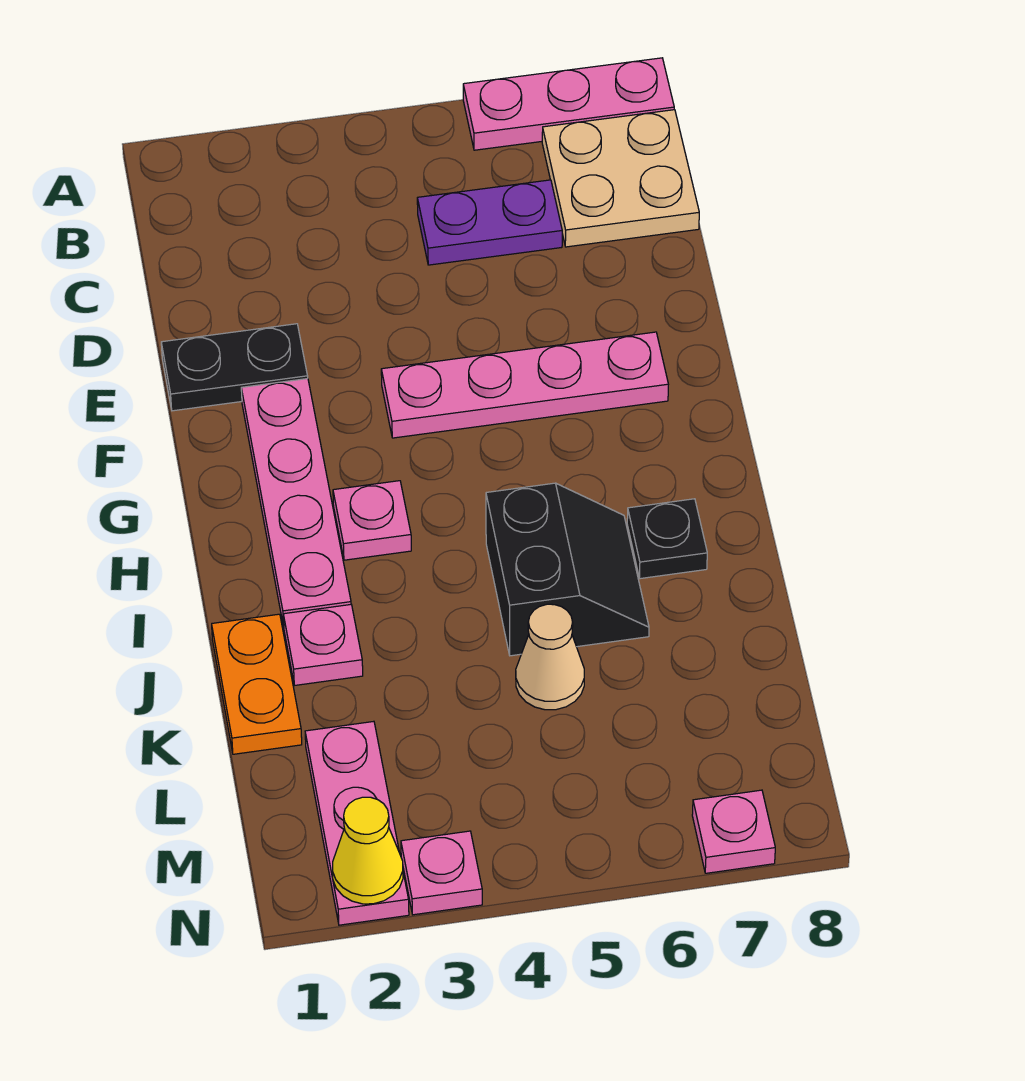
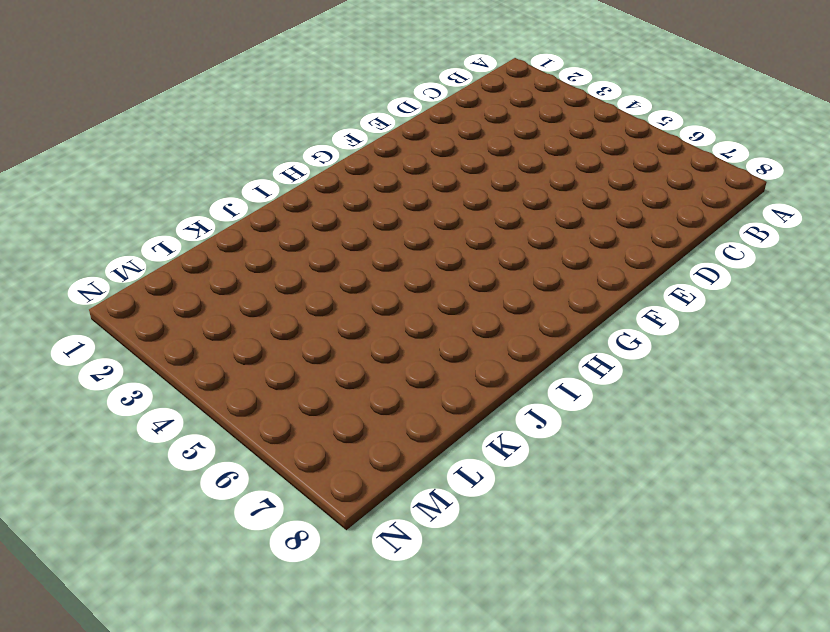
none -> pink 1x3 plate [463,58,674,150]
none -> tan 2x2 plate [542,110,699,247]
none -> purple 1x2 plate [417,180,562,265]

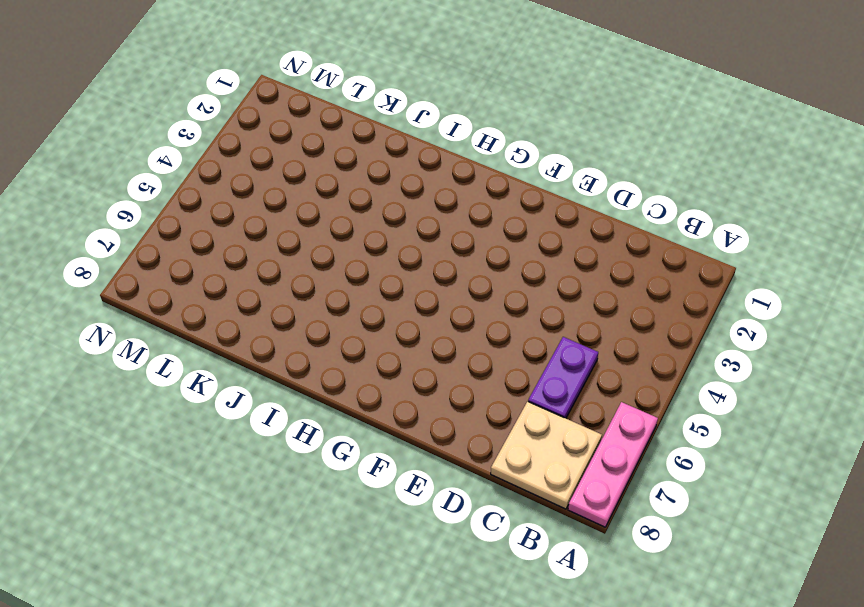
none -> black 1x2 plate [161,324,308,411]
none -> pink 1x4 plate [241,379,351,627]
none -> pink 1x4 plate [381,332,668,438]

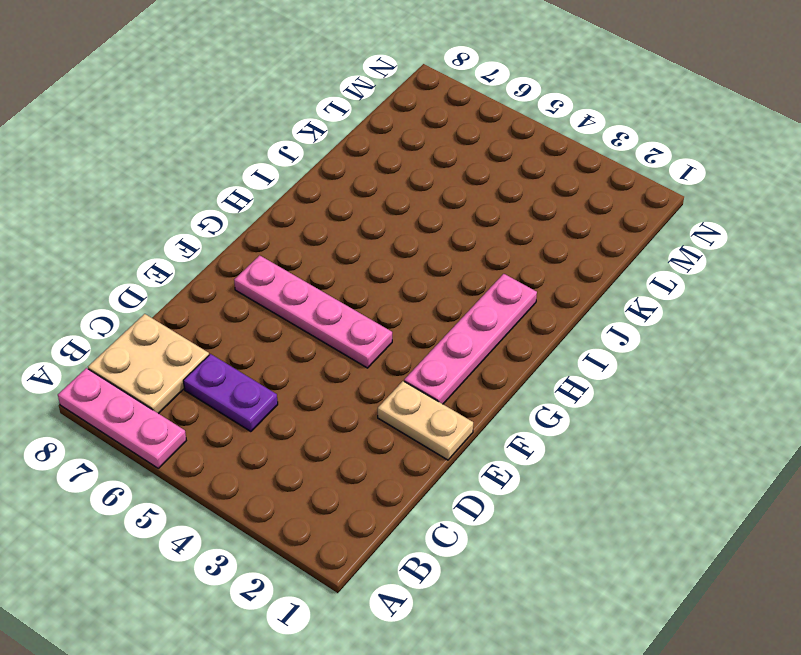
tan 1x2 plate [378,381,473,460] -> black 1x2 plate [161,324,308,411]
none -> pink 1x1 plate [333,481,411,560]
none -> black 2x2 slope [486,483,649,656]
none -> black 1x1 plate [627,499,707,579]

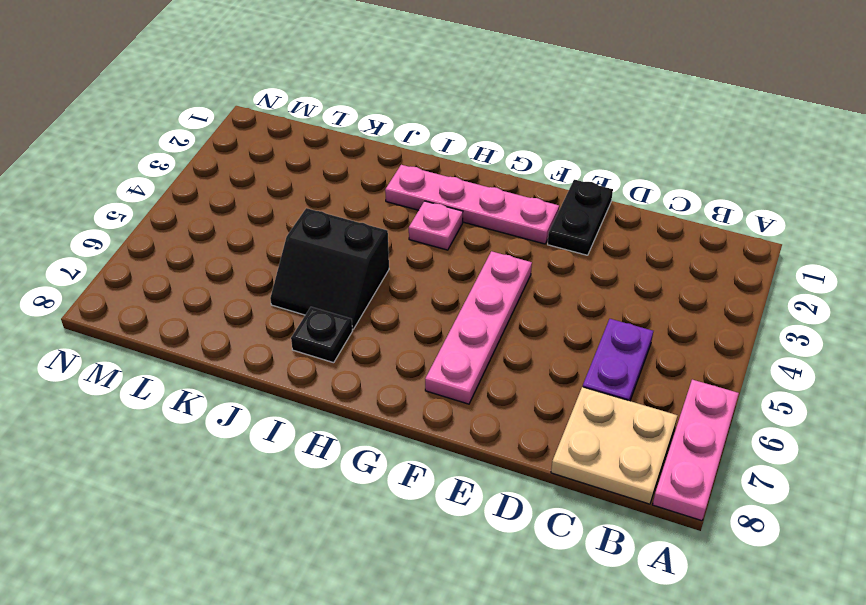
none -> orange 1x2 plate [212,614,302,754]
none -> pink 1x1 plate [283,604,363,685]
none -> tan 1x1 cone [516,604,584,710]

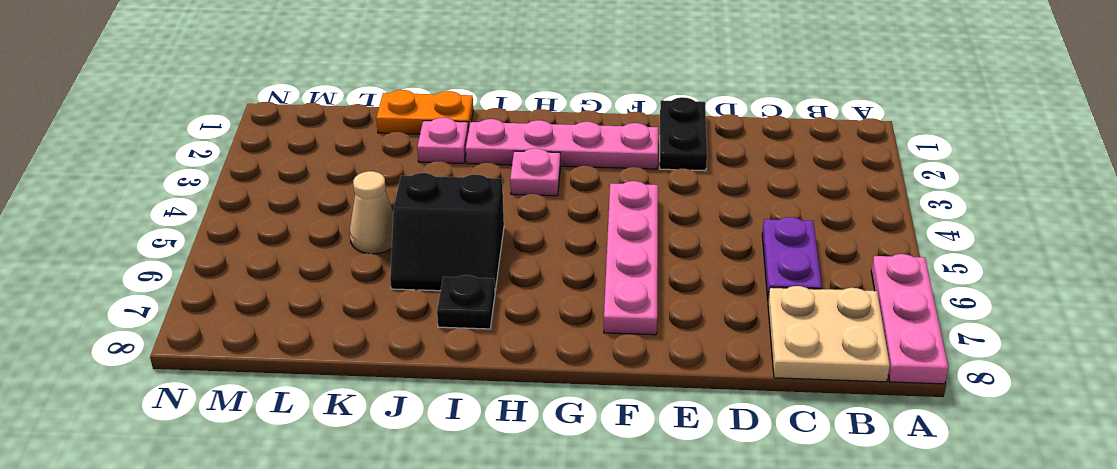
none -> pink 1x3 plate [305,721,409,925]
none -> pink 1x1 plate [401,831,482,915]
none -> pink 1x1 plate [692,790,775,873]

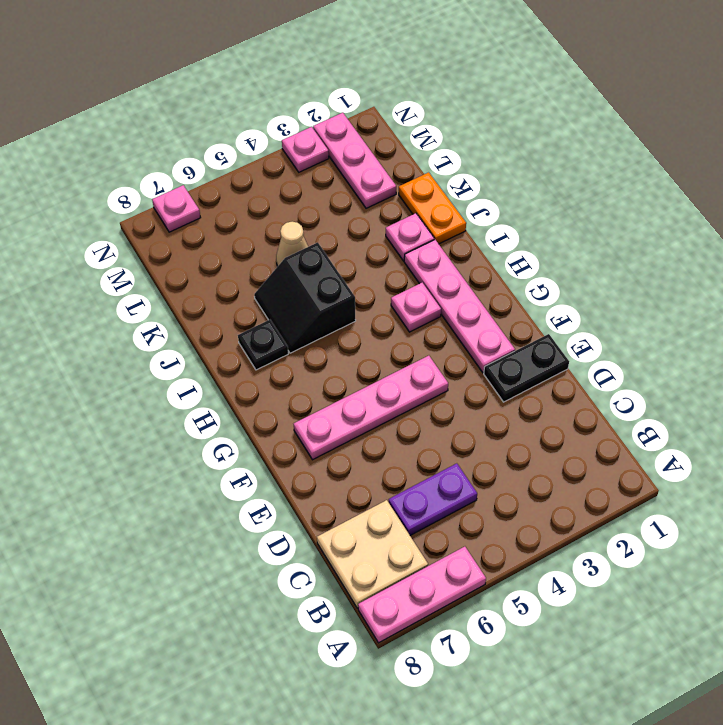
none -> yellow 1x1 cone [333,797,403,904]

